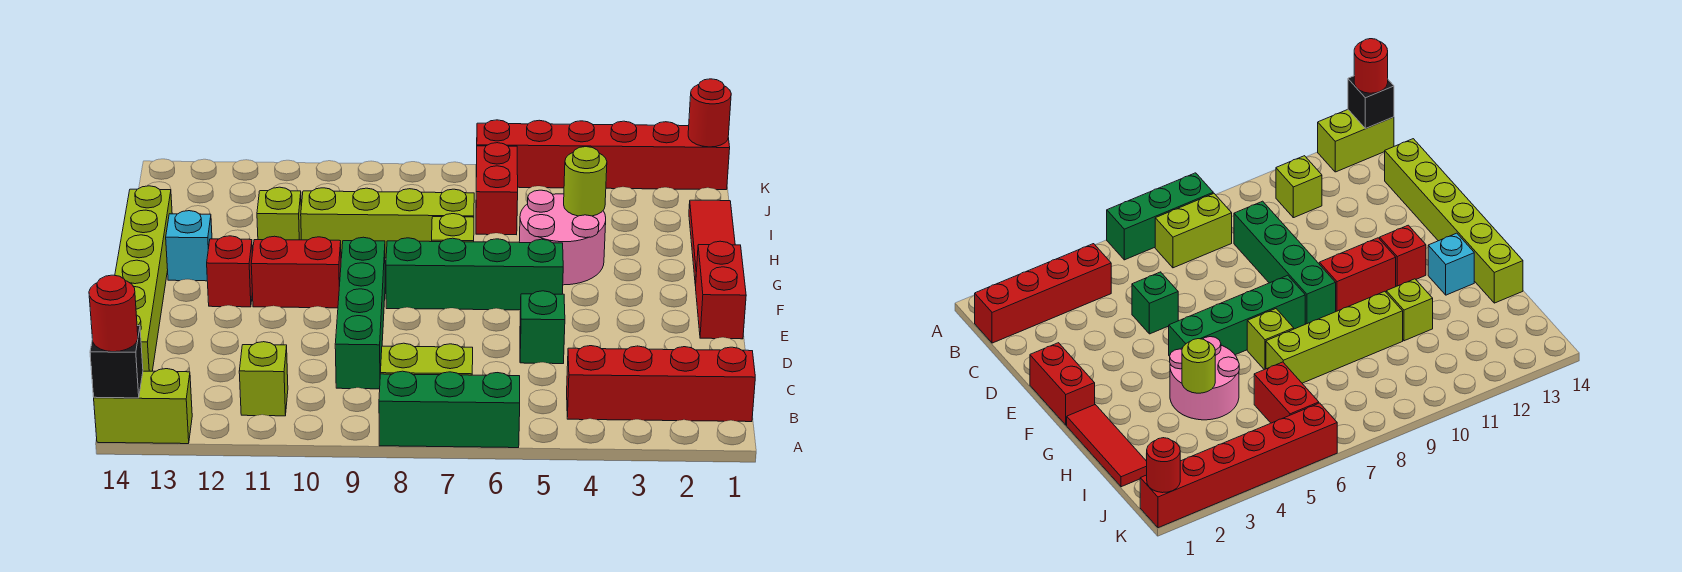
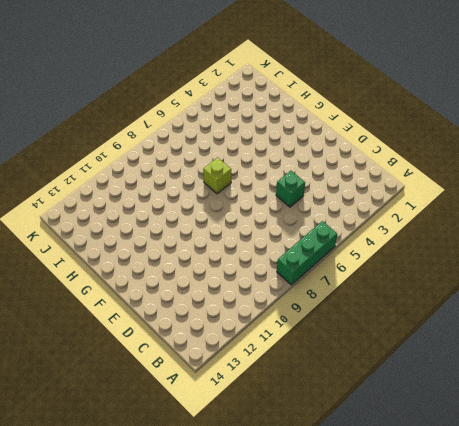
none -> lime 1x2 brick [94,369,192,444]
none -> red 1x4 brick [567,346,755,422]
none -> lime 1x2 brick [380,343,473,375]

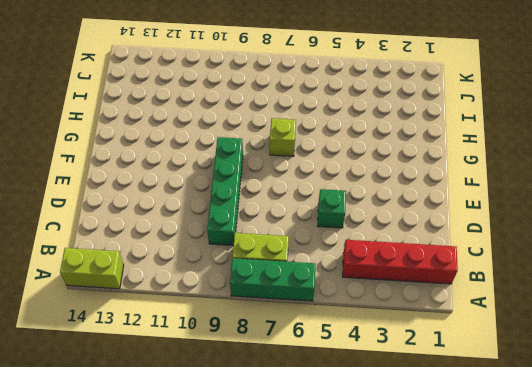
none -> lime 1x1 brick [239,342,288,416]
none -> lime 1x6 brick [115,186,172,371]
none -> red 1x2 brick [696,241,746,339]

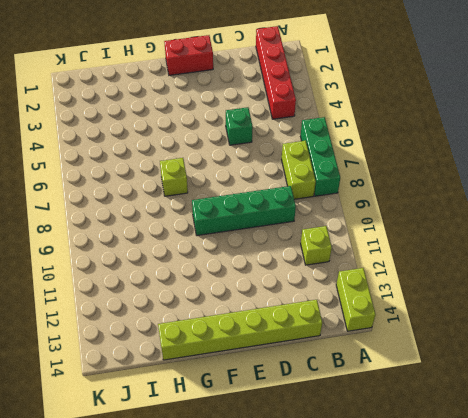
none -> green 1x4 brick [386,238,563,310]
none -> red 1x2 brick [251,236,341,308]
none -> red 1x1 brick [207,236,252,307]

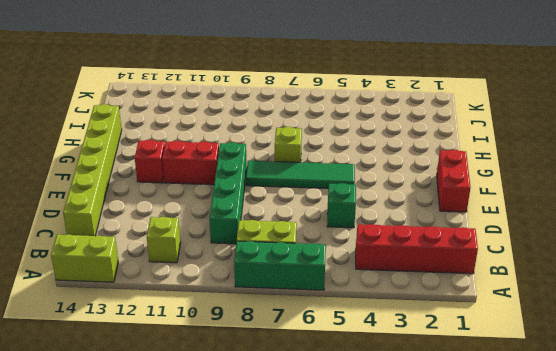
green 1x4 tile [246,161,355,188] -> green 1x4 brick [386,238,563,310]
none -> red 1x3 tile [689,200,735,286]
none -> pink 2x2 round brick [519,190,606,285]
none -> cyan 1x1 brick [166,211,212,281]

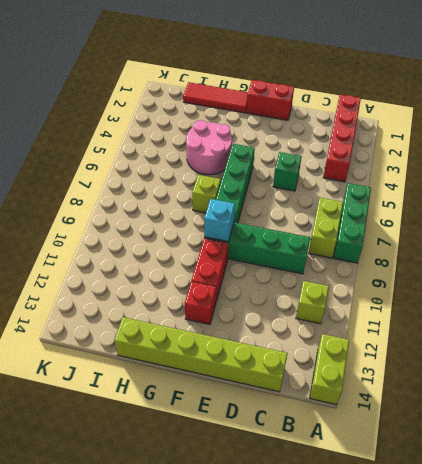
cyan 1x1 brick [204,199,235,242] -> cyan 1x1 brick moved to [166,211,212,281]
none -> lime 1x4 brick [301,188,474,258]
none -> lime 1x1 brick [257,187,301,240]
none -> red 1x2 brick [476,143,518,235]

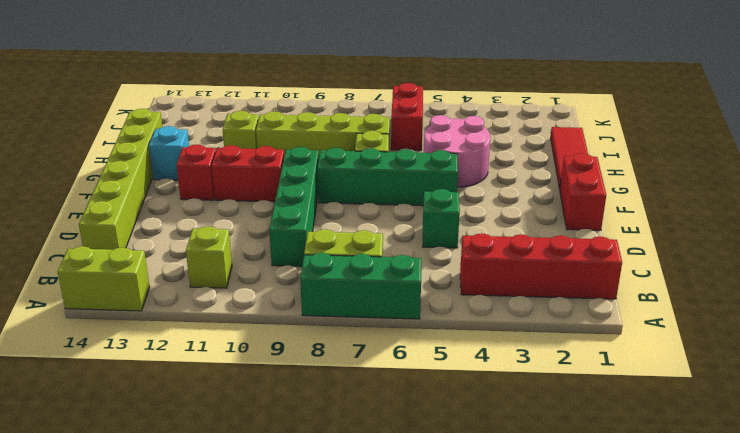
none -> red 1x6 brick [476,120,730,190]
none -> black 1x1 brick [90,326,143,398]
none -> lime 1x1 round brick [564,147,607,216]

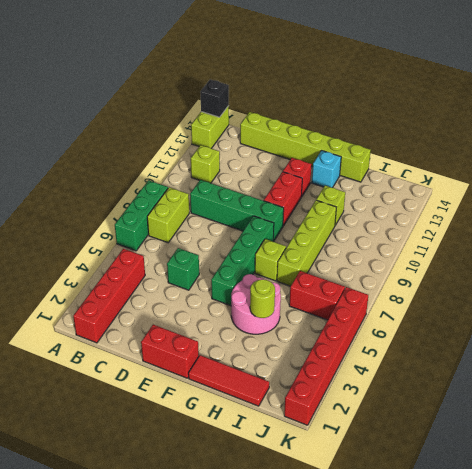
none -> red 1x1 round brick [688,79,731,147]
none -> red 1x1 round brick [89,275,138,352]

